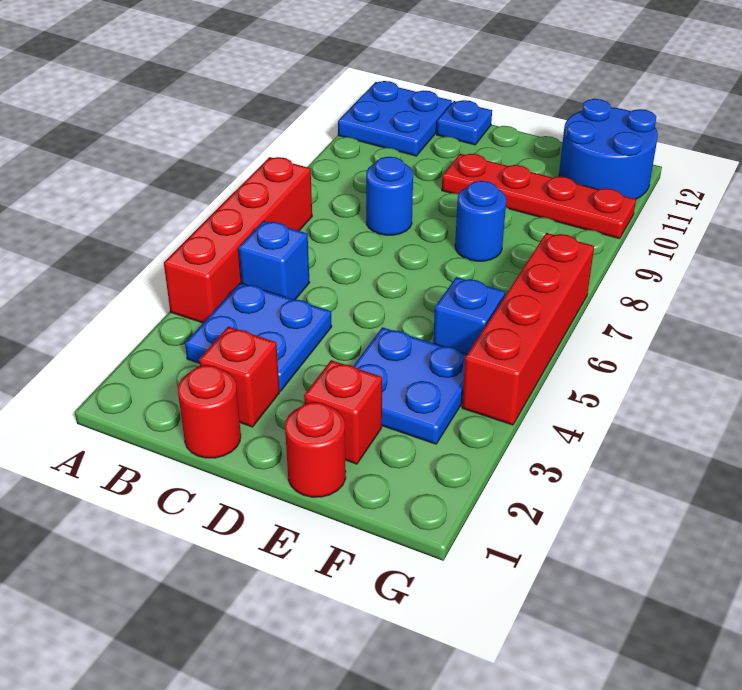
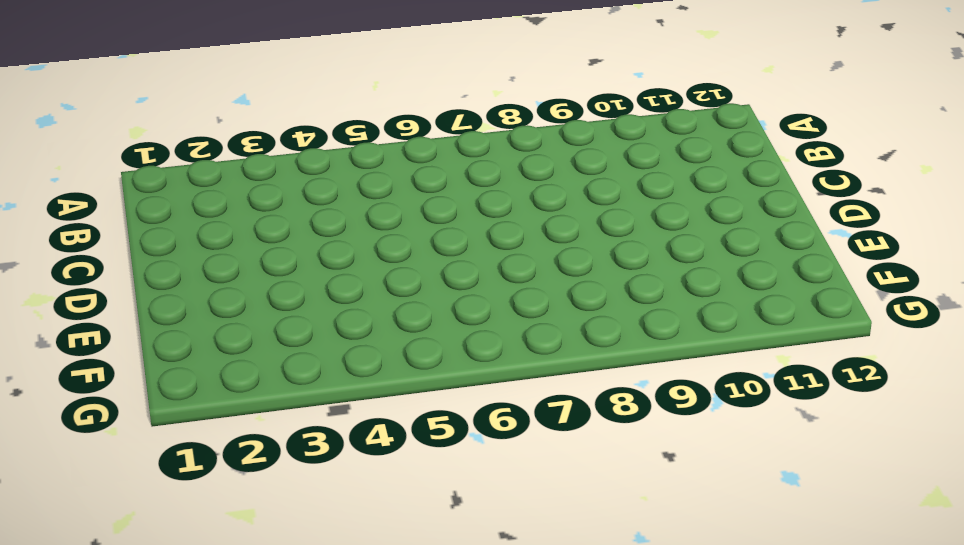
none -> red 1x4 brick [164,157,312,323]
none -> blue 2x2 plate [338,81,452,156]
none -> blue 2x2 plate [185,283,332,391]

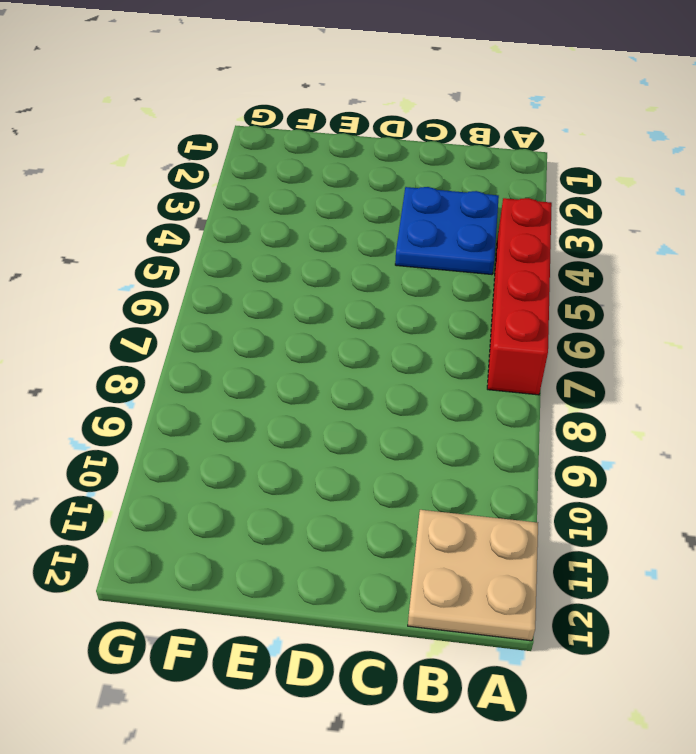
tan 2x2 plate [408,510,538,641] -> blue 2x2 plate [338,81,452,156]
none -> blue 1x1 brick [238,221,310,300]
none -> red 1x1 round brick [178,365,241,458]
none -> red 1x1 brick [199,326,280,427]

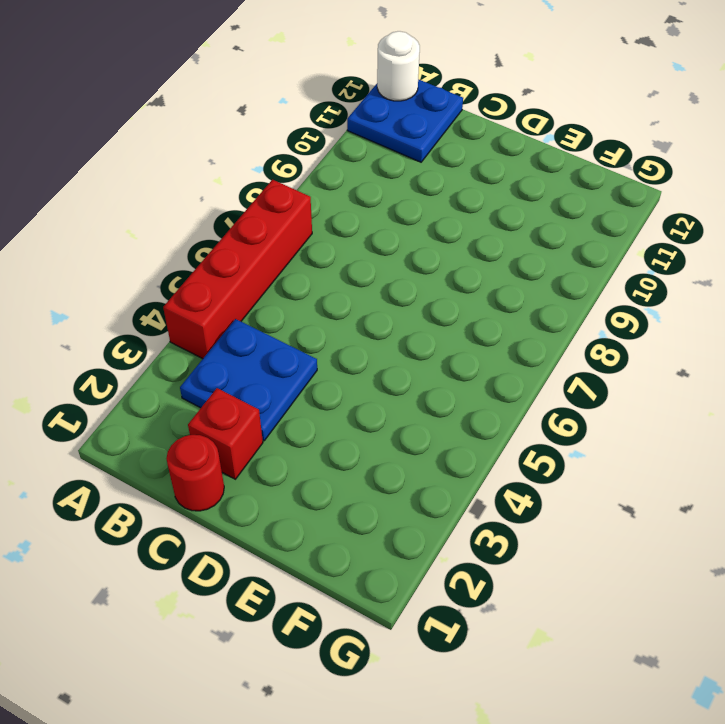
white 1x1 round brick [377,31,420,101] -> none
none -> blue 1x1 brick [238,221,310,300]
none -> blue 1x1 round brick [366,157,413,235]
none -> blue 1x1 plate [437,100,492,145]

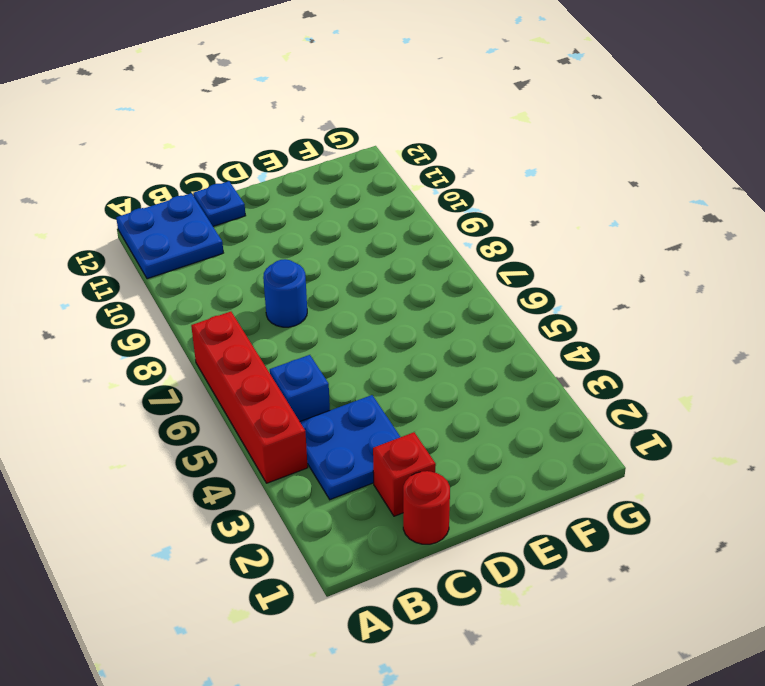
none -> red 1x4 plate [442,154,636,239]
none -> red 1x1 round brick [285,402,346,497]
none -> red 1x1 brick [304,360,382,464]

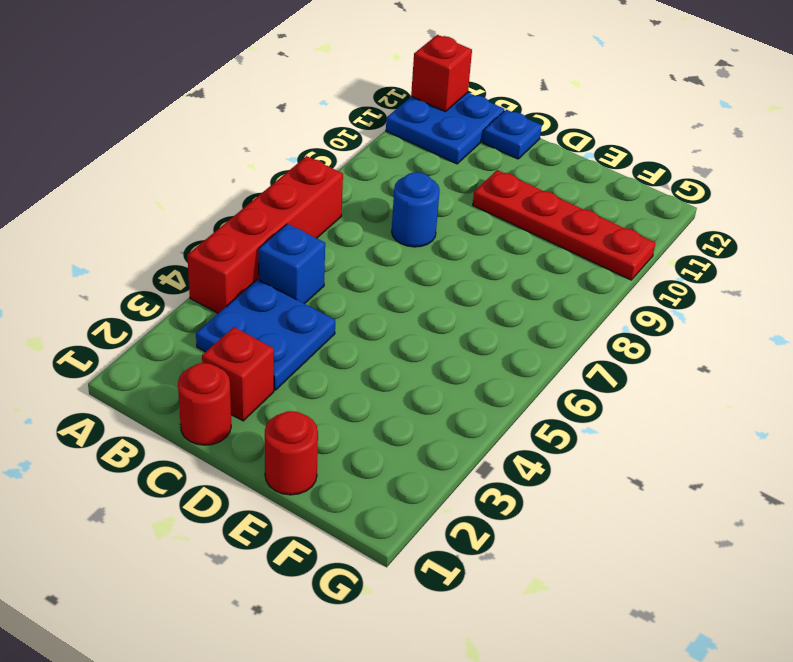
red 1x1 brick [411,35,472,112] -> red 1x1 brick moved to [304,360,382,464]
none -> blue 2x2 plate [354,327,467,444]
none -> blue 1x1 round brick [455,181,506,261]
none -> blue 1x1 brick [433,277,505,354]

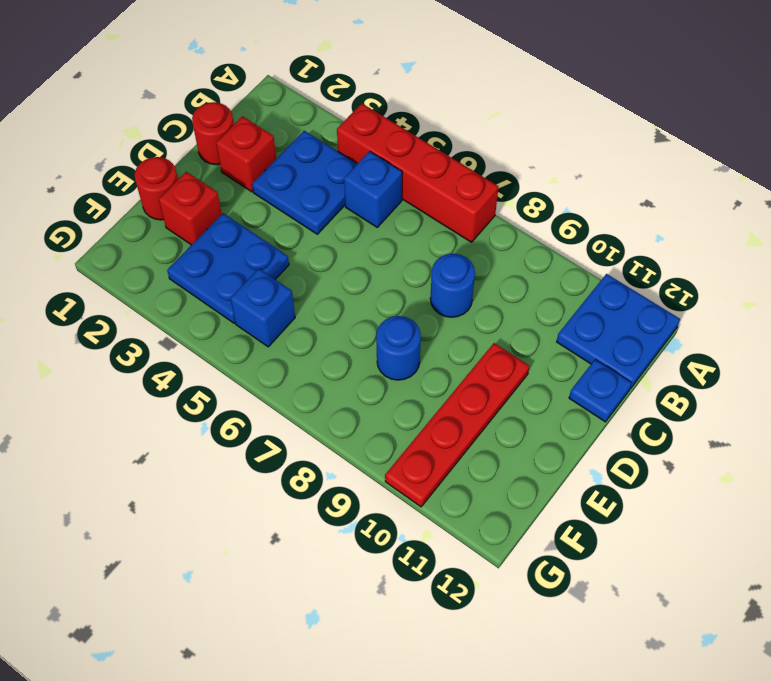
none -> blue 2x2 round brick [559,99,658,199]
none -> red 1x4 brick [462,233,594,425]

